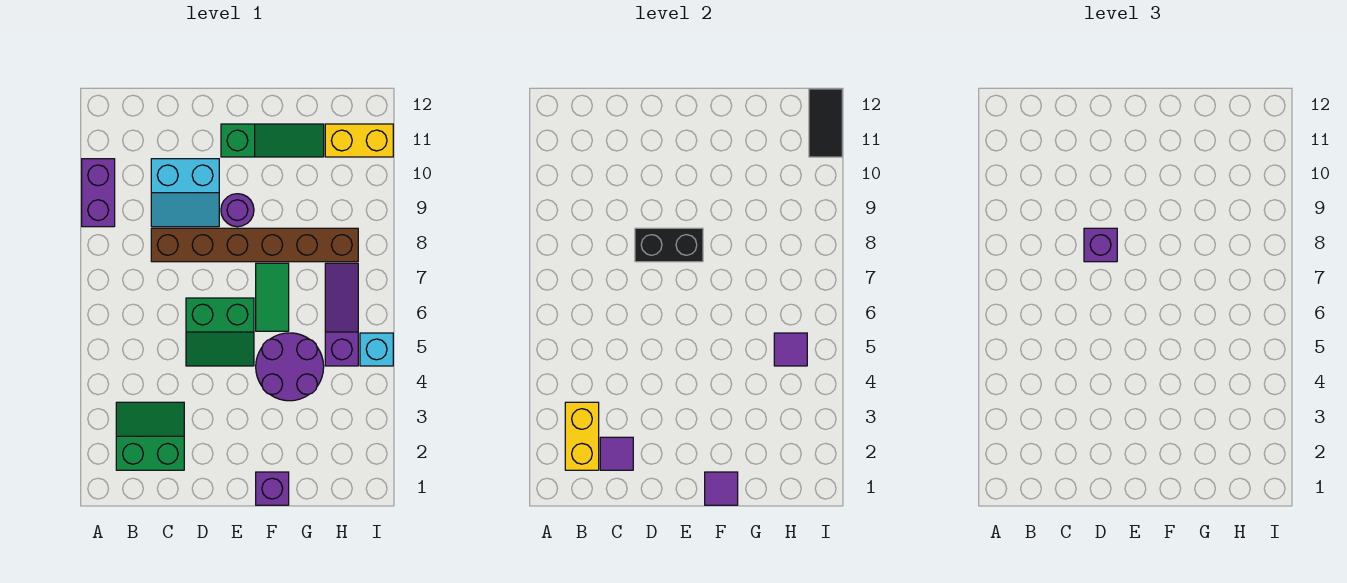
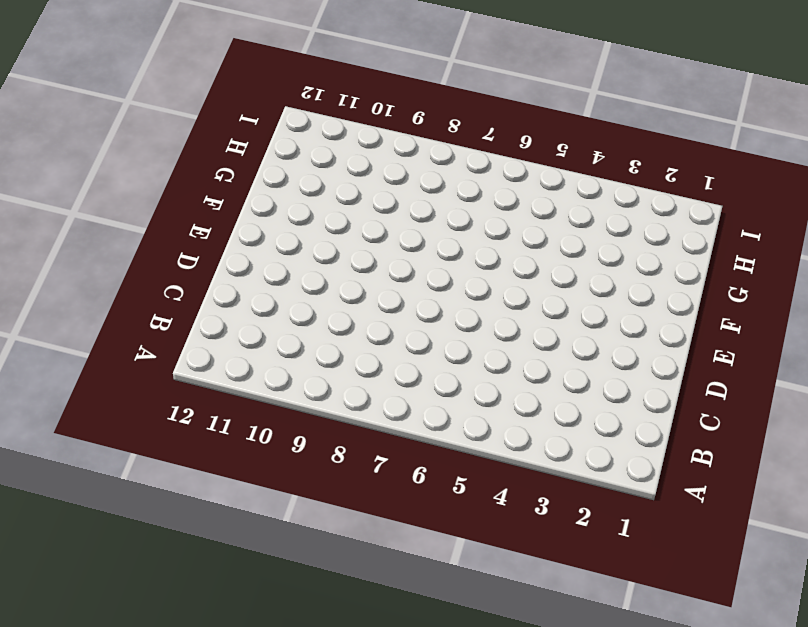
none -> purple 1x2 brick [82,159,115,227]
none -> green 2x2 slope [116,402,184,470]
none -> brown 1x6 brick [151,228,358,262]

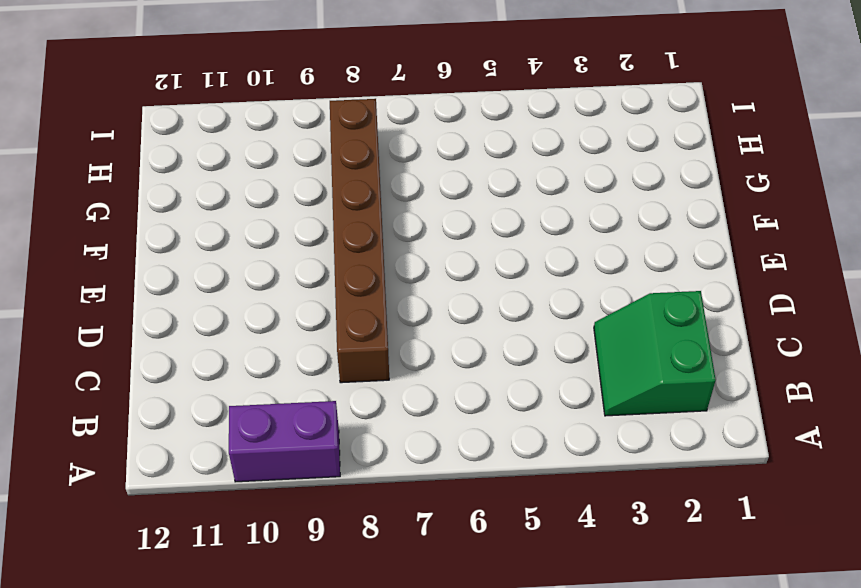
none -> cyan 2x2 slope [151,159,219,227]
none -> green 2x2 slope [186,298,254,366]
none -> purple 1x1 round brick [221,194,254,227]

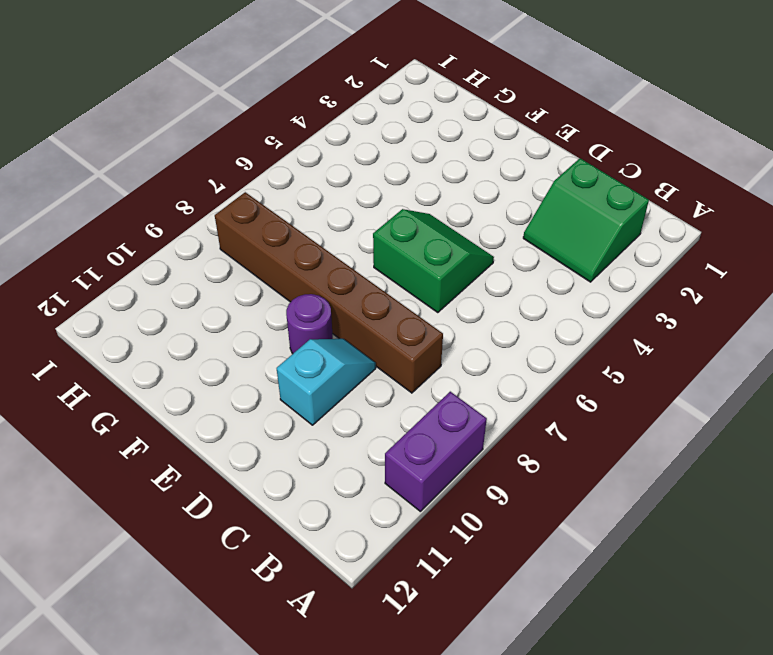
cyan 1x2 slope [277,339,376,425] -> cyan 2x2 slope [151,159,219,227]
none -> green 1x3 slope [221,124,324,157]
none -> purple 1x1 brick [256,472,289,505]
none -> purple 2x2 round brick [256,333,324,401]

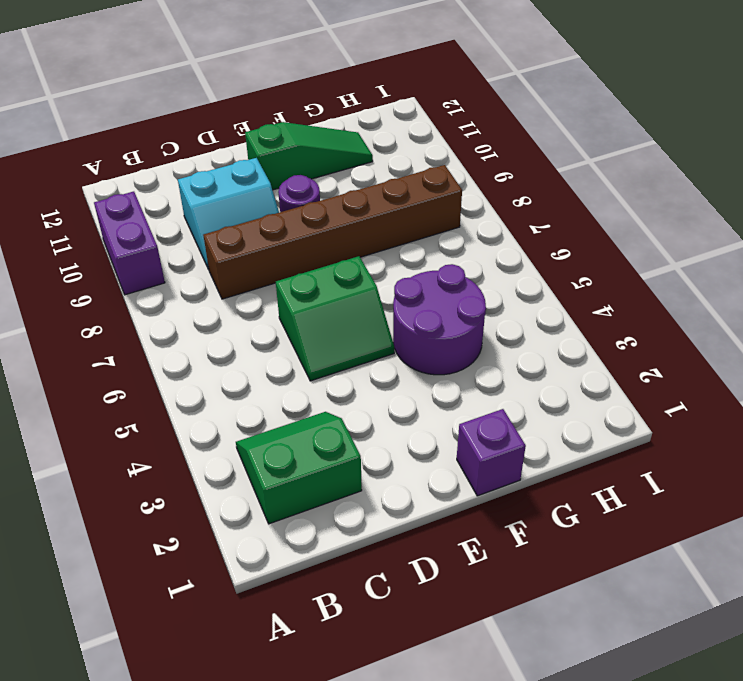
none -> green 1x2 tile [256,263,289,331]
none -> purple 1x3 slope [325,263,358,366]
none -> yellow 1x2 brick [325,124,393,157]

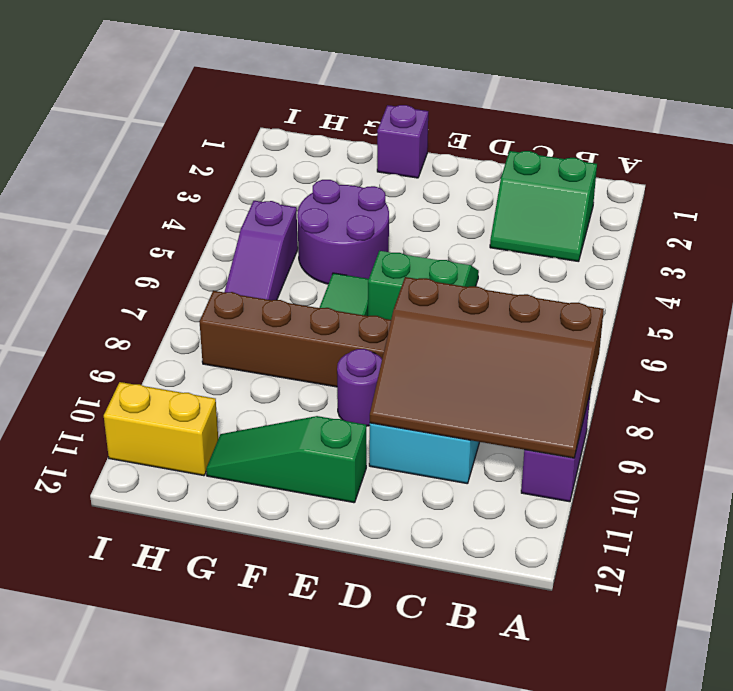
brown 3x4 slope [370,277,604,458] -> black 1x2 brick [635,228,703,262]
none -> cyan 1x1 brick [360,333,393,366]
none -> yellow 1x2 brick [565,402,599,470]
none -> purple 1x1 tile [600,437,633,470]

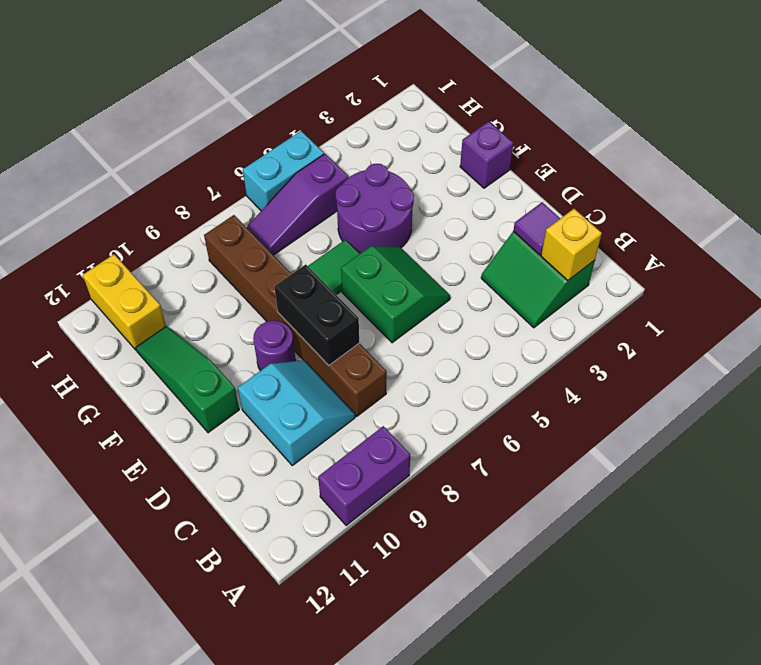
yellow 1x1 brick [541,209,602,280] -> yellow 1x2 brick [565,402,599,470]
cyan 1x2 brick [243,131,324,211] -> cyan 1x1 brick [360,333,393,366]
none -> purple 1x1 tile [705,472,738,505]
none -> purple 1x1 tile [774,333,807,366]
none -> black 1x2 tile [809,89,842,157]

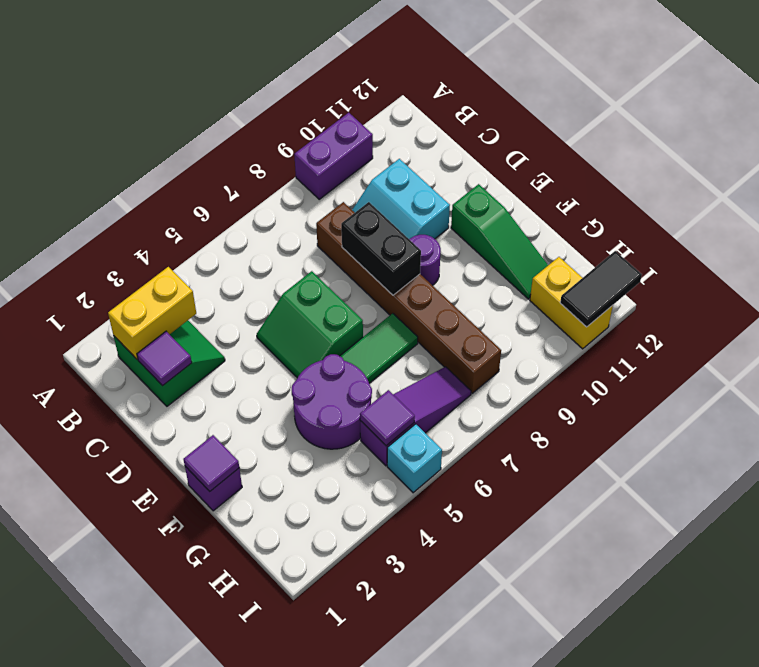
none -> purple 1x1 brick [1084,228,1117,262]

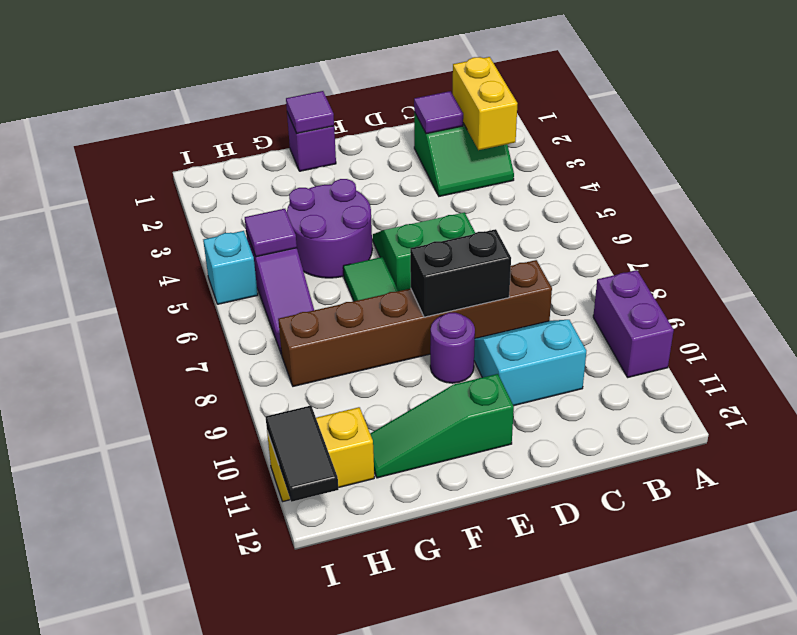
none -> purple 1x1 brick [1084,228,1117,262]

